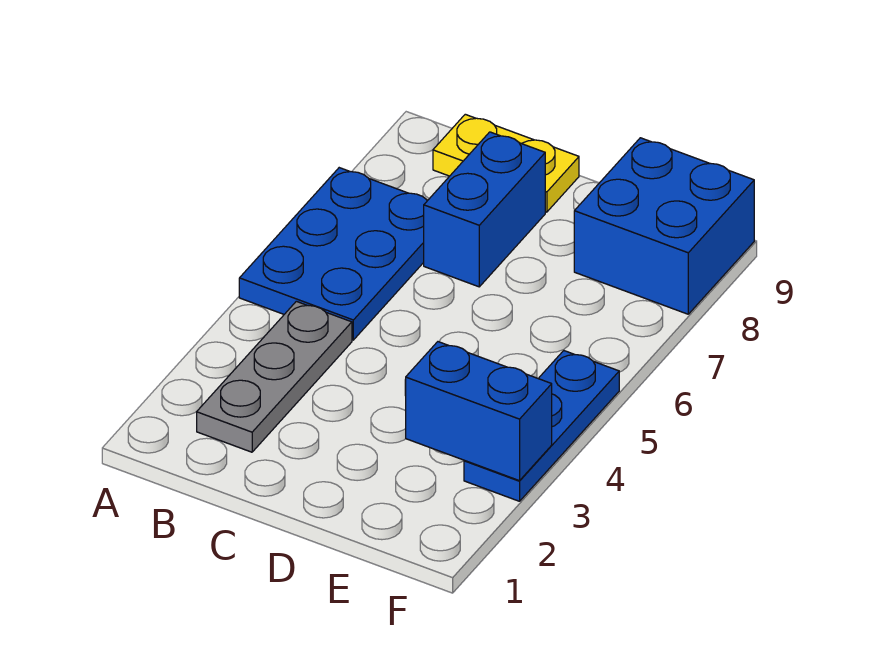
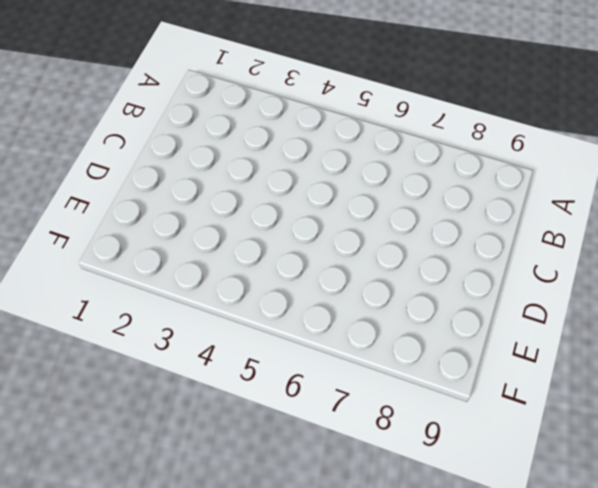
none -> blue 2x3 plate [239,168,427,340]
none -> grey 1x3 plate [197,301,352,452]

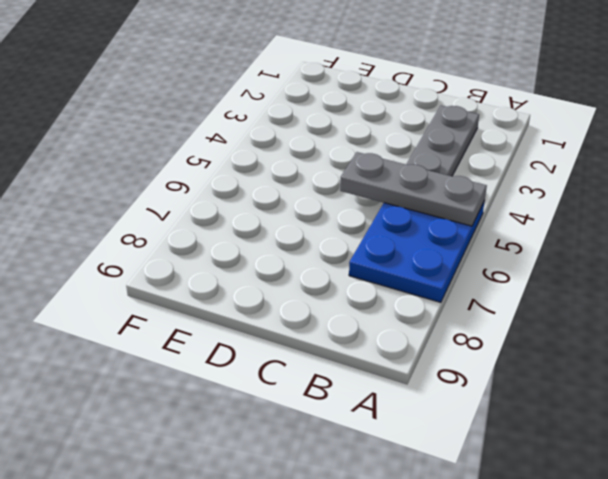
grey 1x3 plate [340,152,487,226] -> none
none -> yellow 1x2 plate [433,114,579,212]
none -> blue 1x2 brick [424,132,545,287]

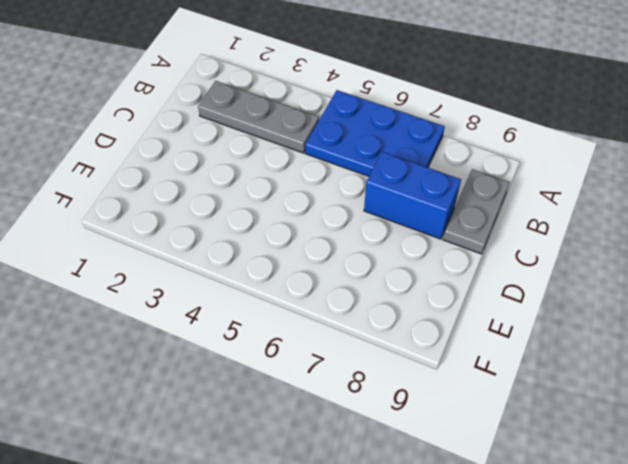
grey 1x2 plate [443,169,510,254] -> yellow 1x2 plate [433,114,579,212]
none -> blue 2x2 brick [574,138,754,314]
none -> blue 1x3 plate [464,351,619,501]

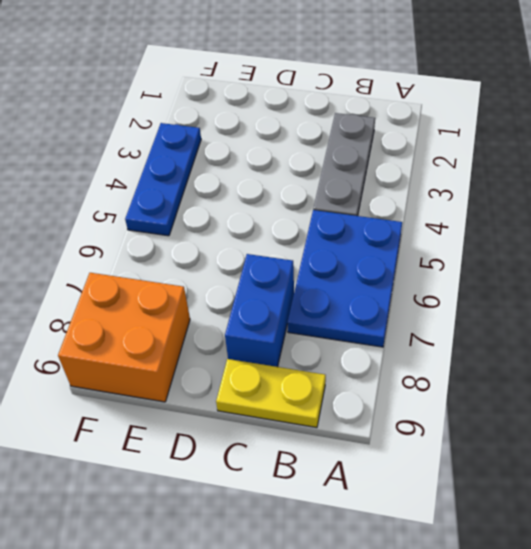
orange 2x2 brick [58,273,190,402] -> blue 2x2 brick [574,138,754,314]
none -> blue 1x2 brick [406,342,552,481]

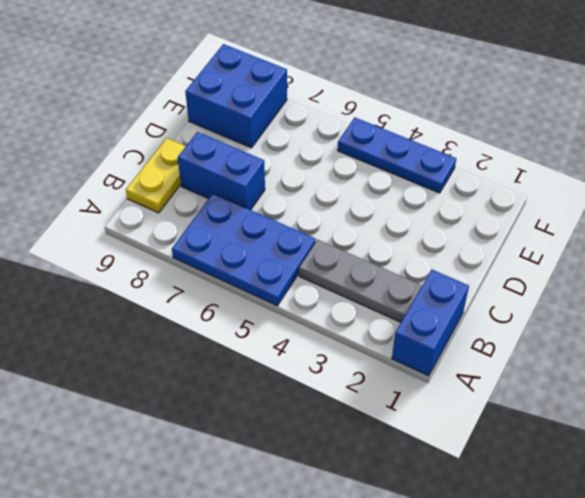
blue 1x2 brick [392,270,469,376] -> blue 1x2 brick moved to [406,342,552,481]

